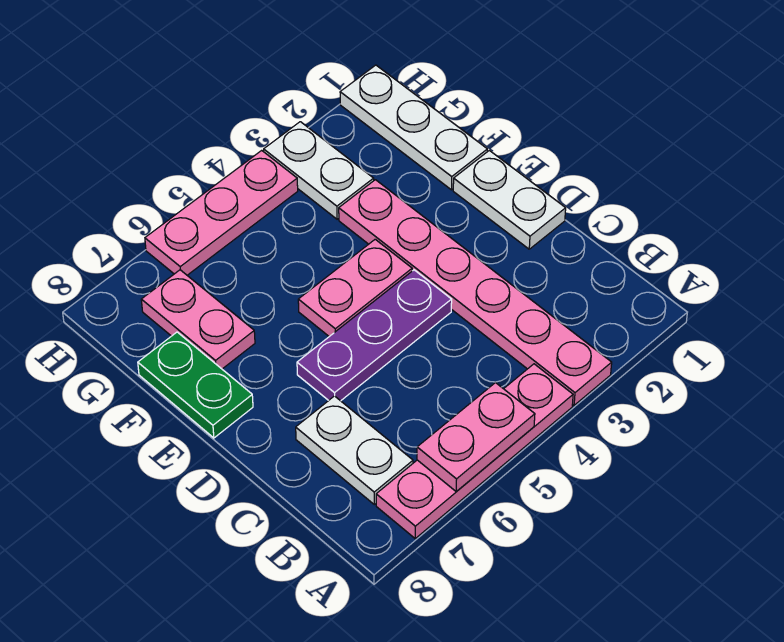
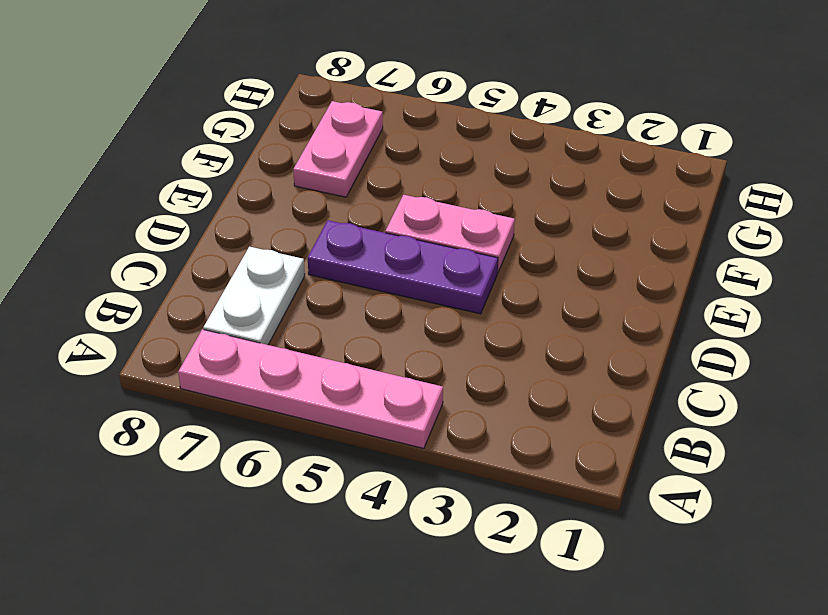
none -> pink 1x6 plate [339,180,612,405]
none -> white 1x2 plate [453,150,566,249]
none -> green 1x2 plate [138,332,253,438]

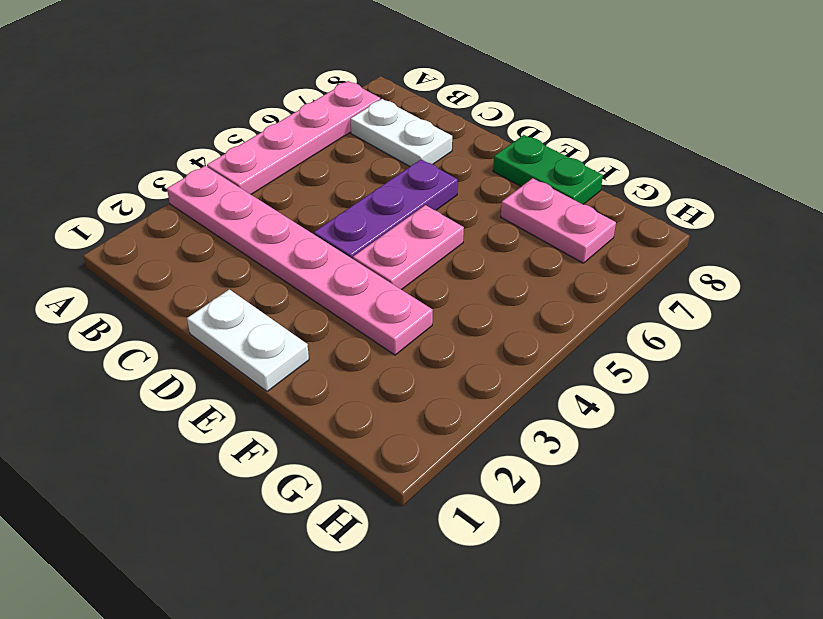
none -> white 1x3 plate [340,65,487,190]
none -> white 1x2 plate [264,122,374,219]
none -> pink 1x3 plate [145,150,298,275]

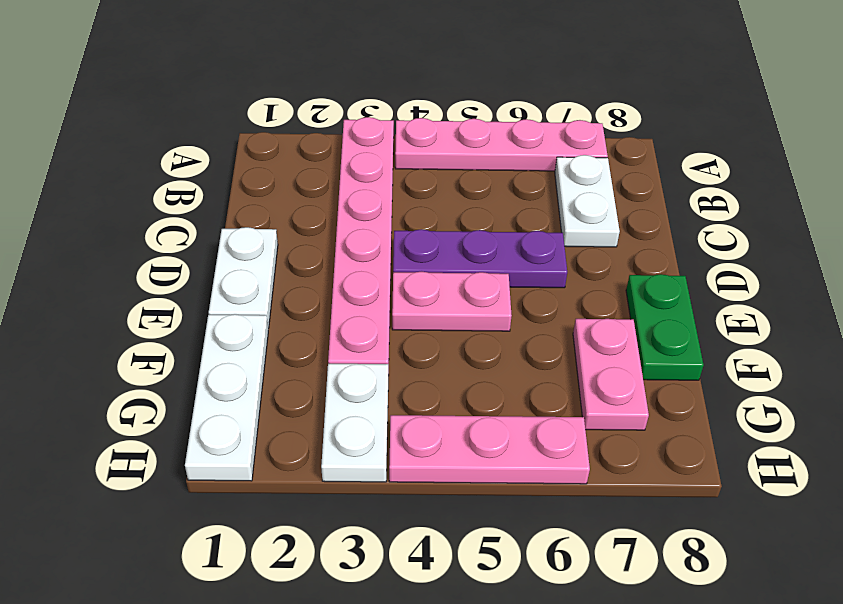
none -> pink 1x2 plate [417,383,535,492]

